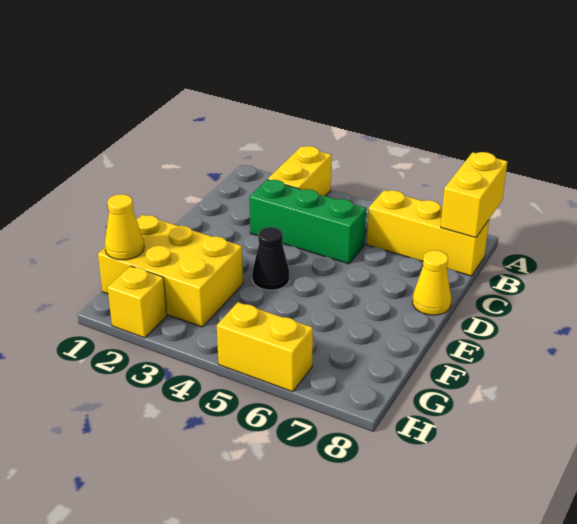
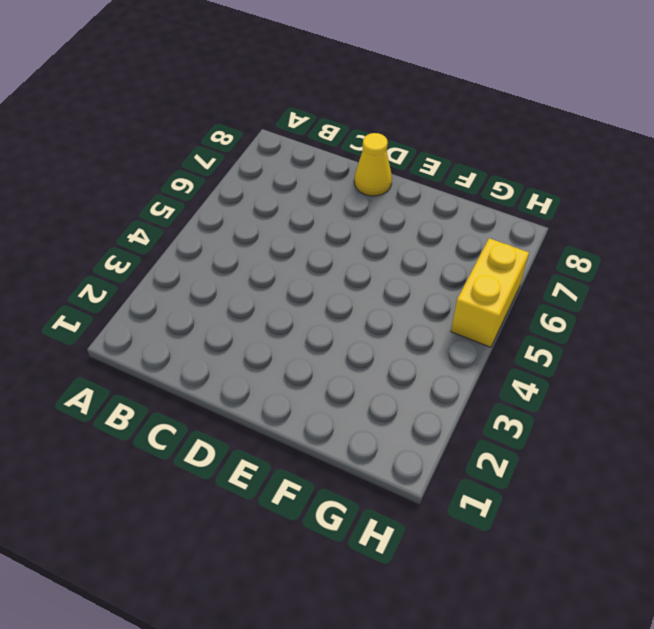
none -> yellow 1x2 brick [268,146,331,196]
none -> yellow 1x3 brick [367,190,489,276]

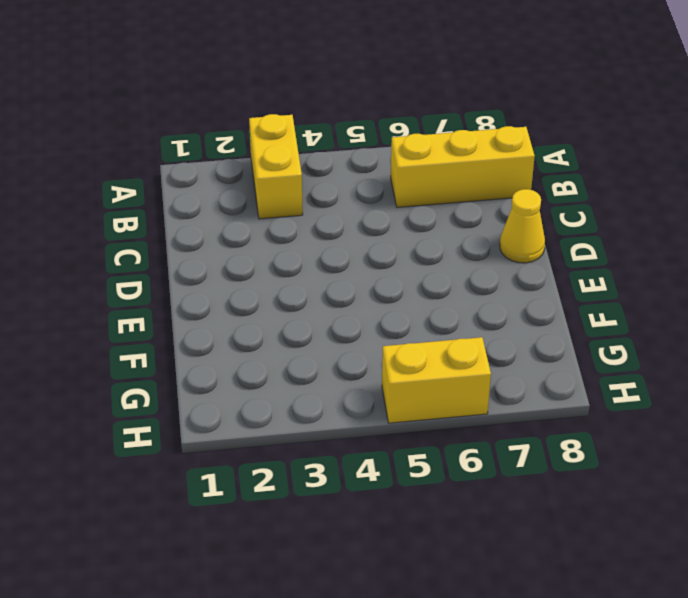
none -> green 1x3 brick [249,180,366,264]
none -> black 1x1 cone [252,227,289,290]

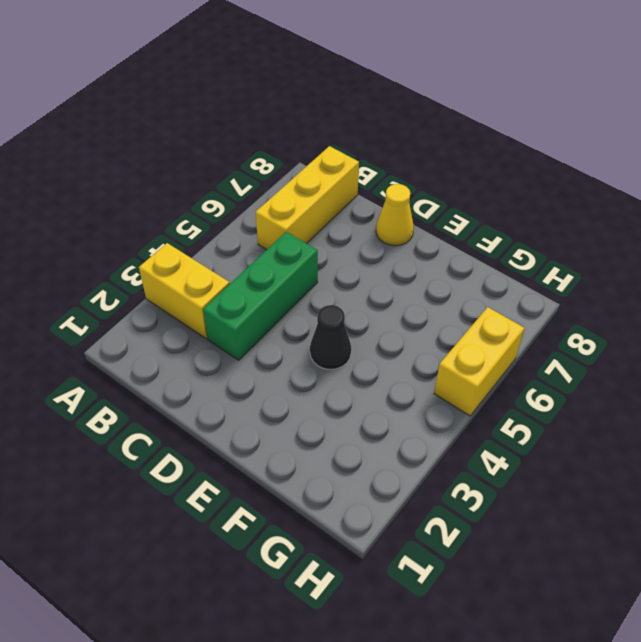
none -> yellow 2x3 brick [98,215,243,327]
none -> yellow 1x1 brick [108,266,167,338]

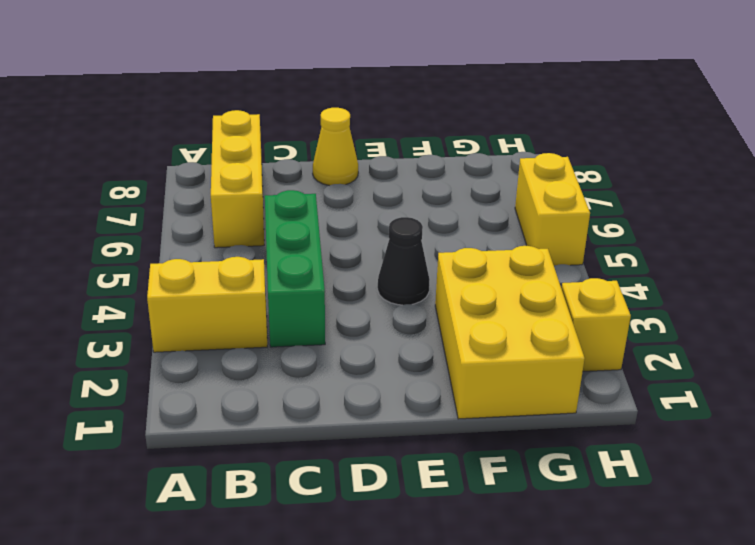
none -> yellow 1x2 brick [441,152,507,238]
none -> yellow 1x1 cone [105,194,144,260]

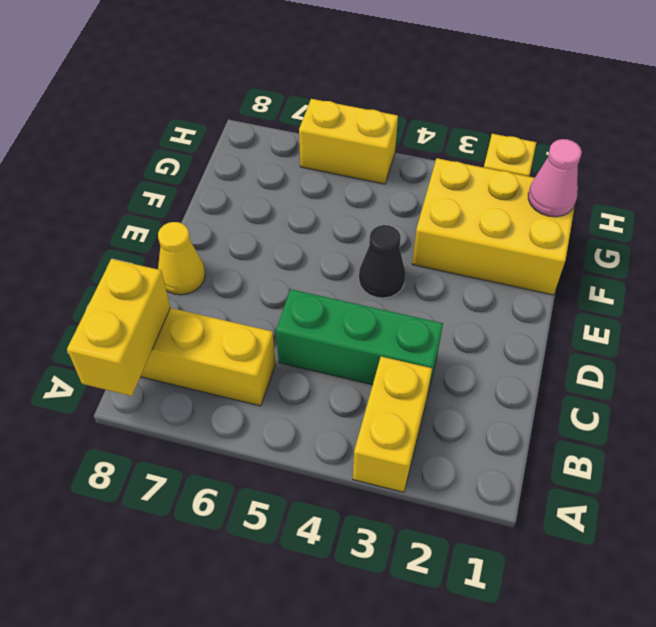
pink 1x1 cone [528,139,582,217] -> yellow 1x1 cone [105,194,144,260]

